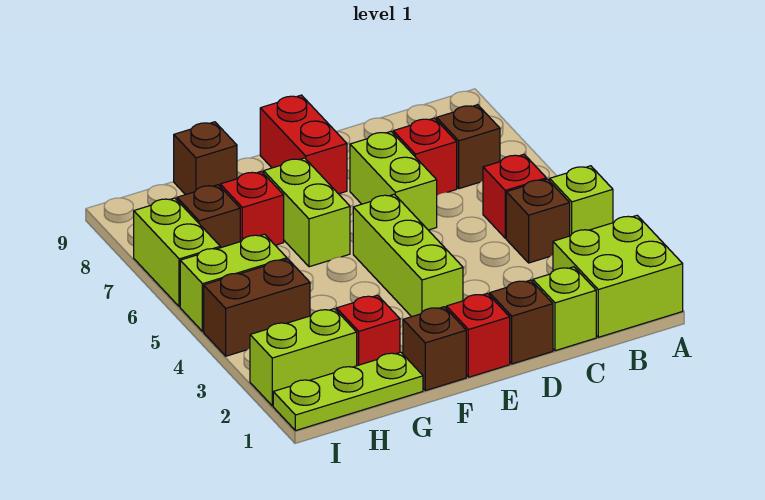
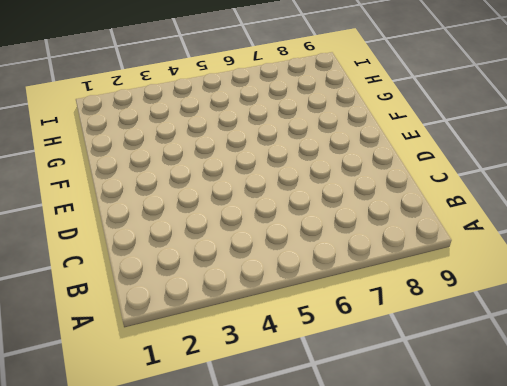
none -> lime 2x2 brick [553,215,683,337]
none -> lime 1x1 brick [550,166,613,236]
none -> brown 1x1 brick [506,179,570,263]

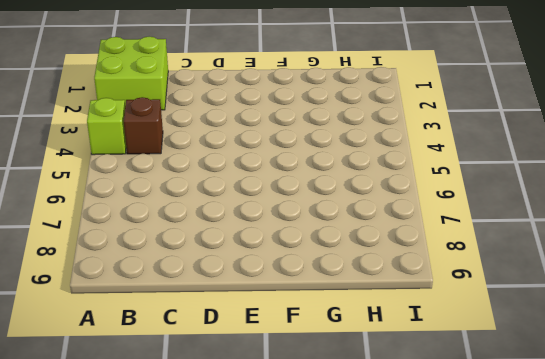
none -> red 1x1 brick [483,155,546,238]
none -> brown 1x1 brick [437,105,500,189]
none -> lime 1x1 brick [533,267,596,351]

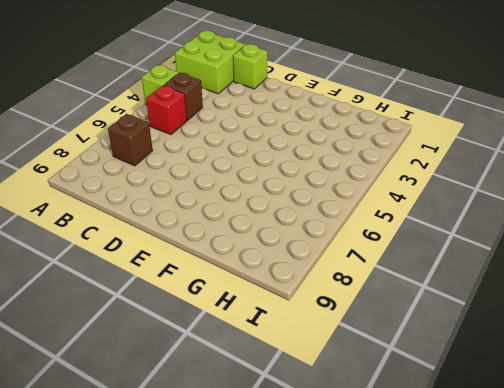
none -> red 1x1 brick [393,118,457,195]
none -> brown 1x1 brick [490,280,553,364]
none -> lime 1x2 brick [350,132,437,230]

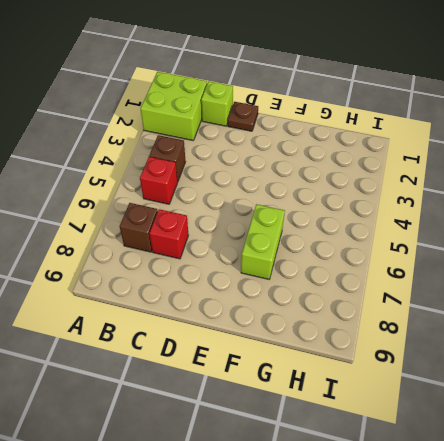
brown 1x1 plate [228,102,258,131] -> brown 1x1 brick [490,280,553,364]
none -> lime 1x1 brick [550,166,613,236]
none -> lime 1x2 brick [350,132,437,230]
none -> red 1x1 brick [446,293,510,377]

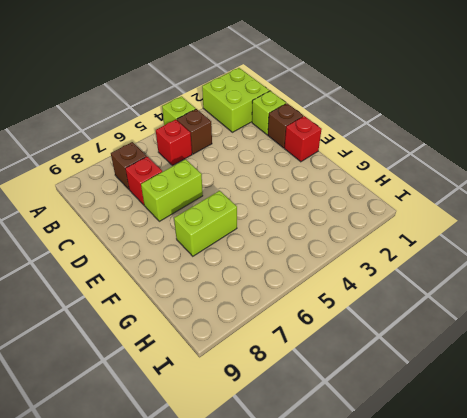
none -> lime 1x3 brick [353,194,463,317]
none -> red 1x2 brick [260,95,347,194]
none -> brown 1x1 brick [403,307,466,391]

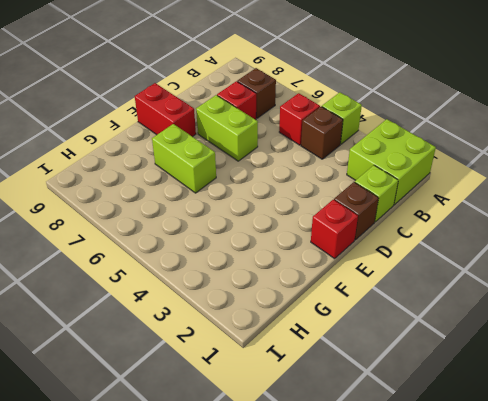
none -> lime 1x3 brick [353,194,463,317]
none -> brown 1x1 brick [403,307,466,391]
none -> lime 1x3 plate [273,352,423,431]

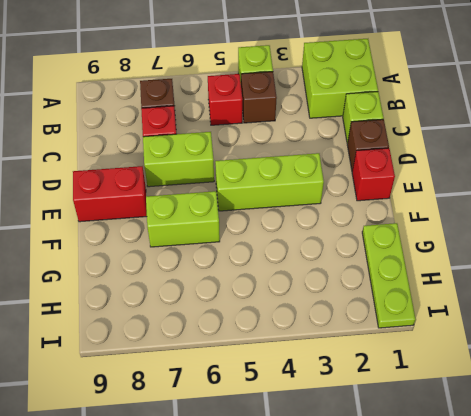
none -> brown 1x1 brick [403,307,466,391]
none -> red 1x1 brick [336,295,400,366]
none -> red 1x1 brick [220,171,284,245]

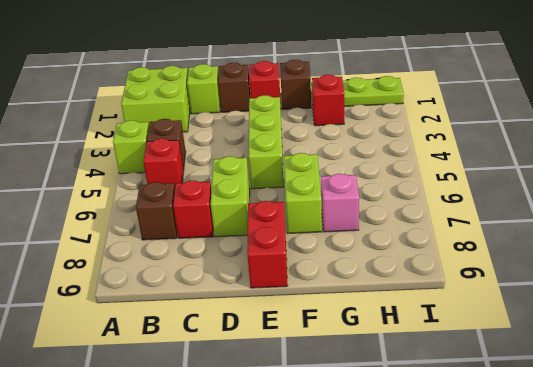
pink 1x1 brick [321,174,359,232] -> red 1x1 brick [220,171,284,245]
none -> brown 1x1 brick [174,122,237,195]
none -> lime 1x2 brick [250,309,357,406]
none -> brown 1x2 brick [204,259,310,356]

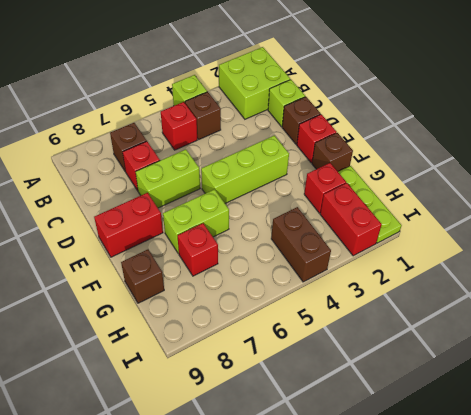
red 1x2 brick [320,183,382,256] -> lime 1x2 brick [250,309,357,406]
none -> lime 1x2 brick [180,234,287,331]
none -> brown 1x1 brick [177,185,240,248]
none -> lime 1x2 brick [134,198,220,307]

